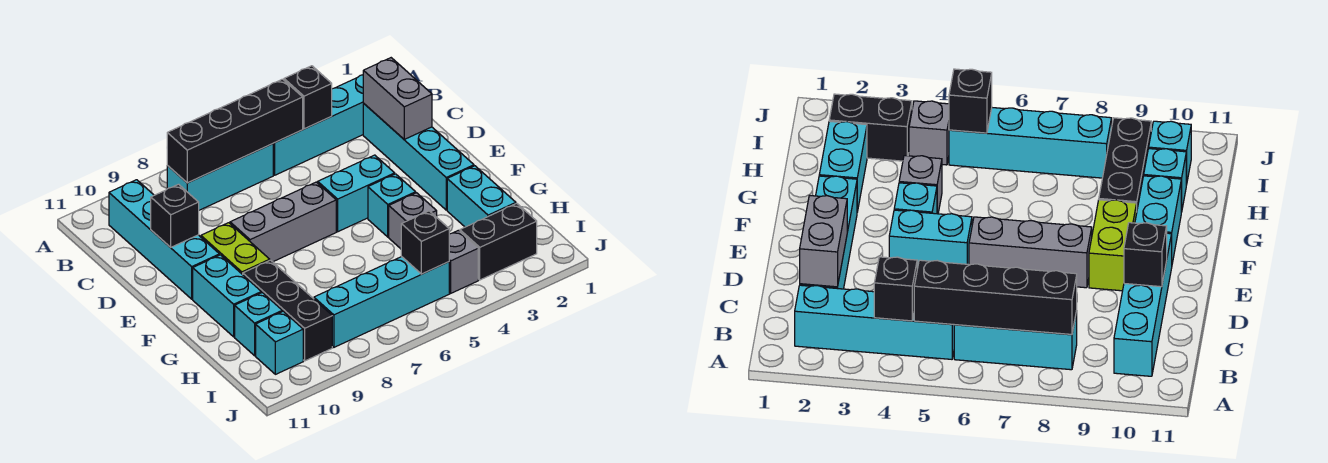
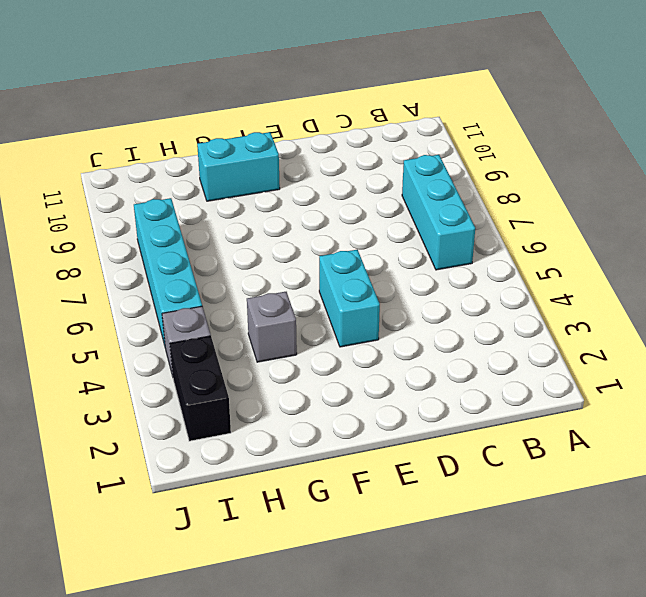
none -> cyan 1x4 brick [273,75,364,175]
none -> cyan 1x4 brick [109,180,219,299]
none -> cyan 1x4 brick [363,104,474,210]

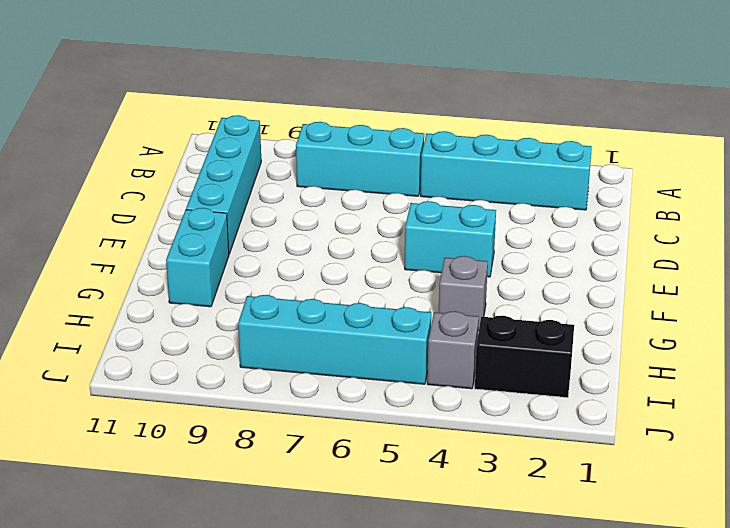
none -> cyan 1x4 brick [363,104,474,210]
none -> grey 1x3 brick [230,182,336,262]
none -> lime 1x2 brick [201,223,270,275]

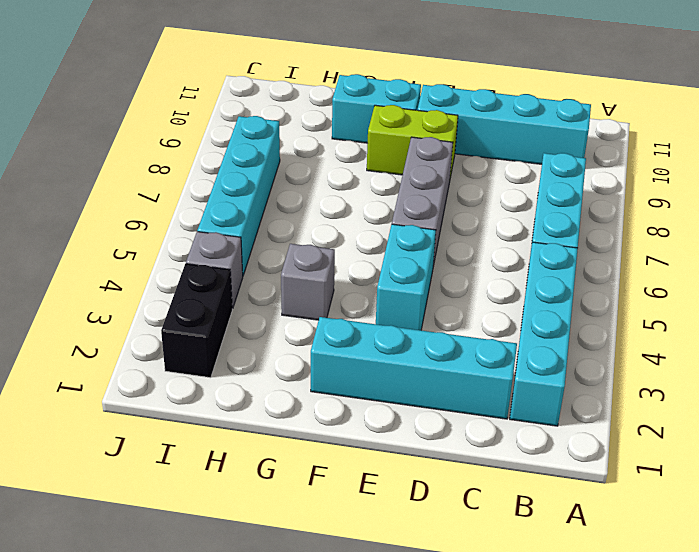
none -> cyan 1x1 brick [368,174,416,237]
none -> cyan 1x2 brick [447,166,516,227]
none -> black 1x3 brick [243,260,332,361]

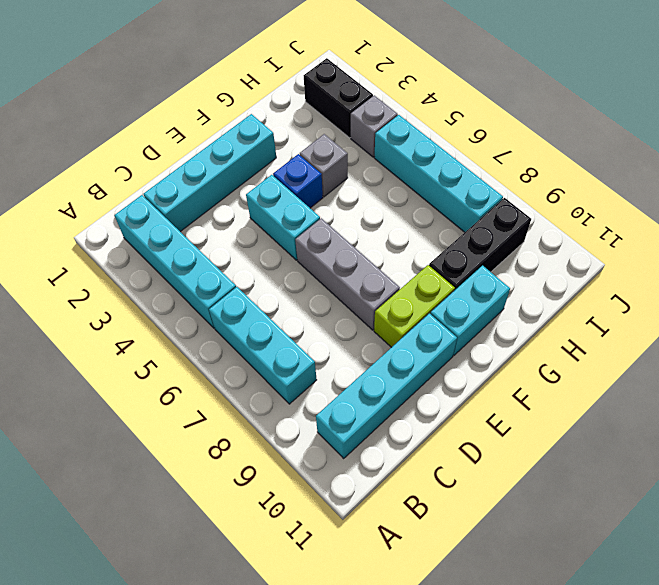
blue 1x1 brick [273,154,323,208] -> cyan 1x1 brick [368,174,416,237]
none -> cyan 1x2 brick [447,166,516,227]
none -> cyan 1x1 brick [235,293,282,356]
none -> cyan 1x1 brick [256,311,303,374]

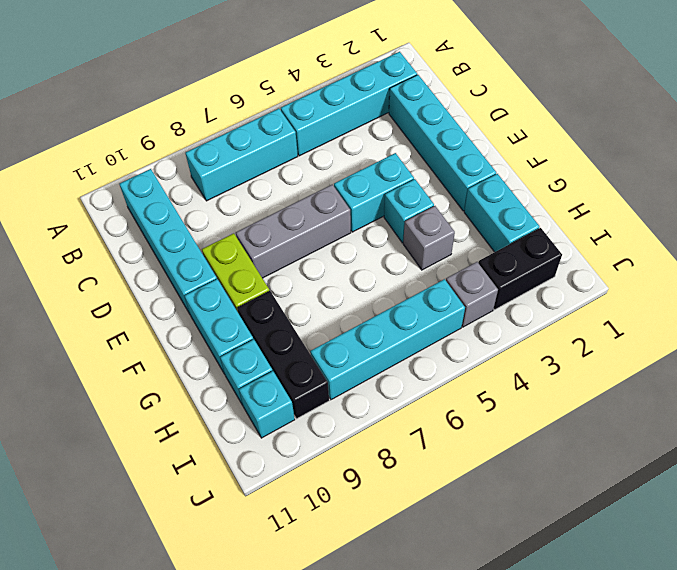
none -> black 1x1 brick [284,66,332,129]
none -> black 1x4 brick [167,79,303,183]
none -> grey 1x2 brick [363,58,432,139]

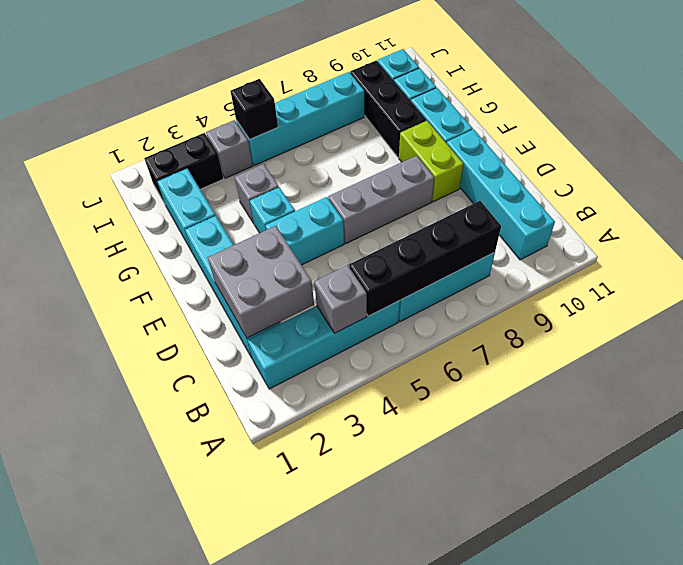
grey 1x1 brick [314,265,367,333] -> black 1x1 brick [284,66,332,129]
grey 2x2 brick [208,226,314,338] -> grey 1x2 brick [363,58,432,139]
none -> black 1x1 brick [151,184,199,247]

